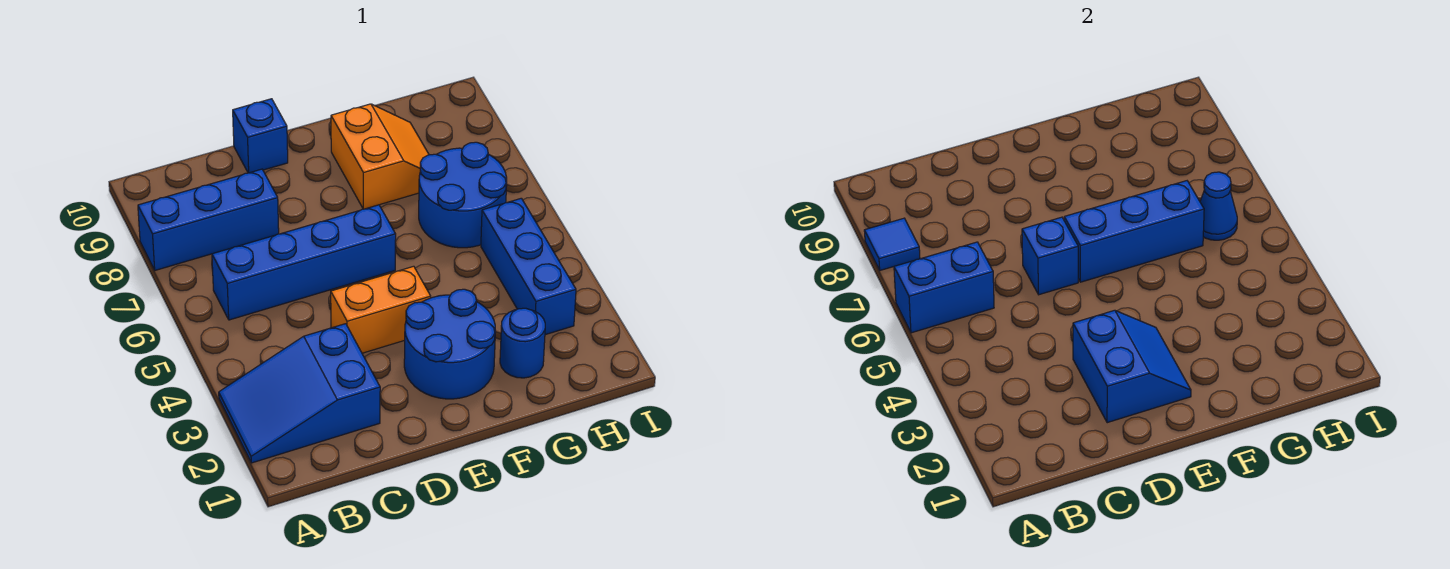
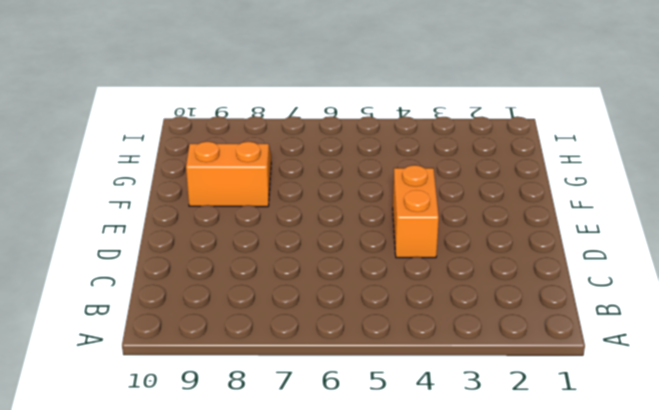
none -> blue 2x3 slope [219,324,380,463]
none -> blue 1x3 brick [138,169,279,270]
none -> blue 1x4 brick [212,205,396,320]

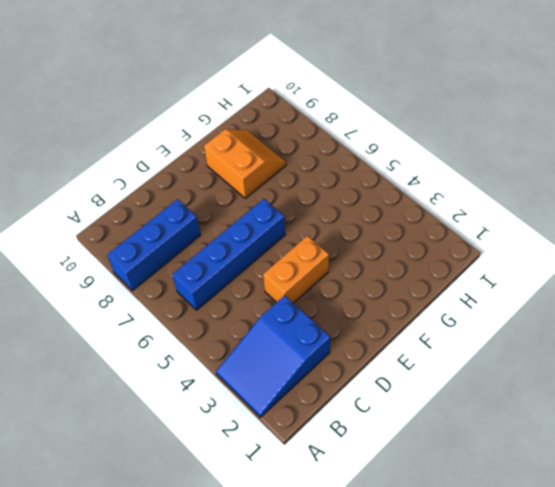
none -> blue 1x1 brick [233,99,288,173]
none -> blue 2x2 round brick [404,289,496,399]
none -> blue 1x1 round brick [500,308,545,378]

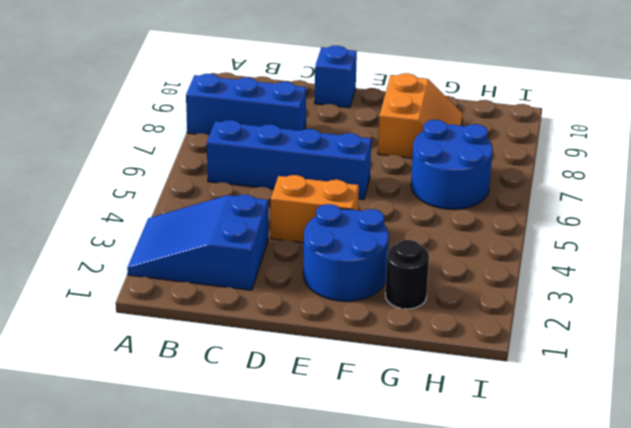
black 1x1 round brick [385,240,429,309] -> blue 1x1 round brick [500,308,545,378]
none -> blue 1x3 brick [481,198,576,335]
none -> blue 1x2 brick [894,242,994,333]
none -> blue 1x1 tile [864,218,920,270]

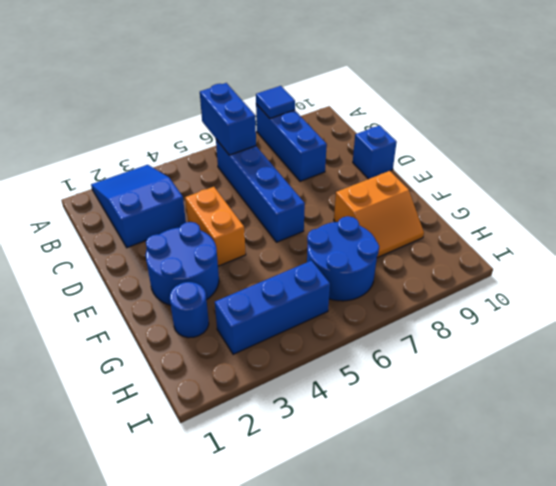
none -> blue 2x2 slope [1073,310,1191,423]
none -> blue 1x1 brick [1022,217,1078,295]
none -> blue 1x3 brick [1064,181,1204,282]

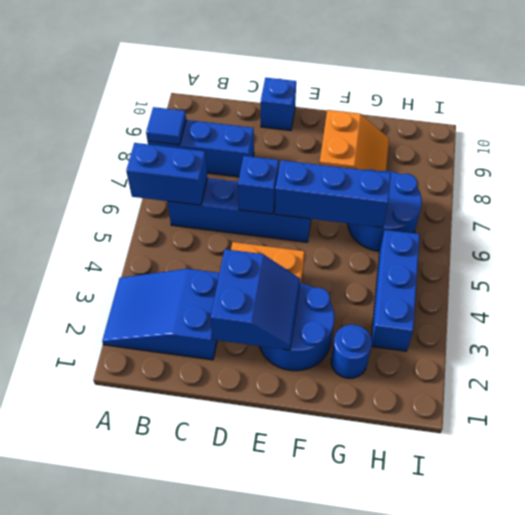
none -> blue 1x1 cone [1200,172,1237,240]

